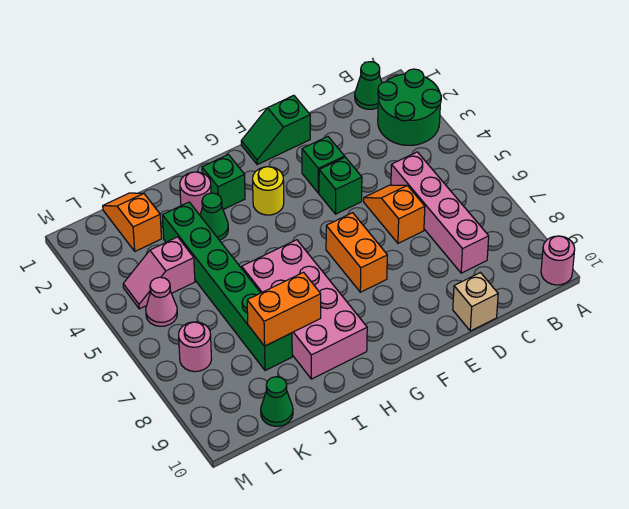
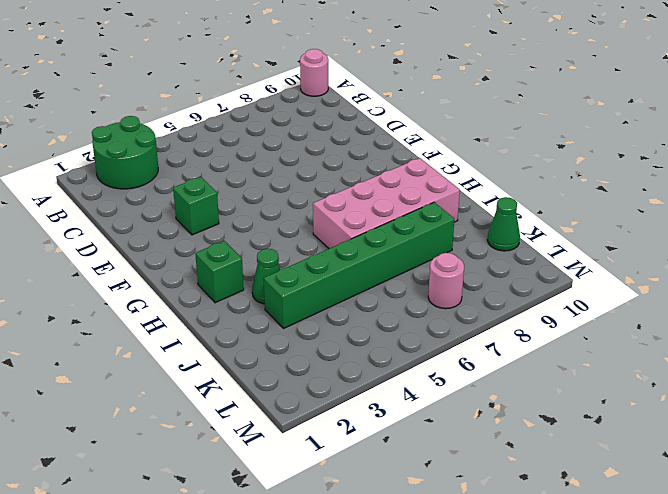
none -> green 1x1 cone [355,62,382,109]
none -> pink 1x4 brick [391,152,489,273]
none -> orange 1x2 slope [364,185,425,243]

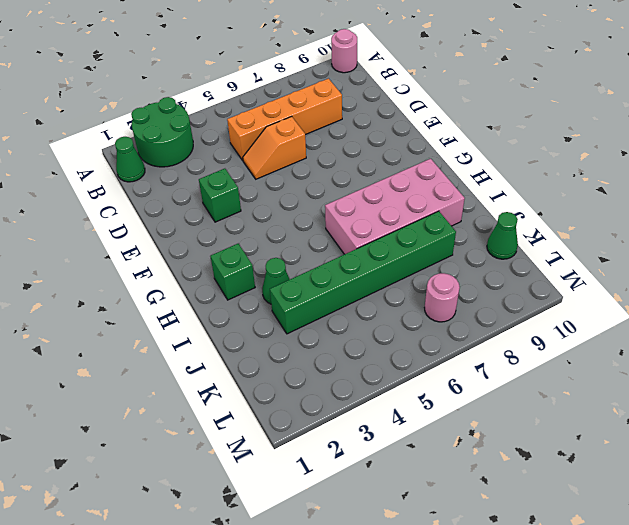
orange 1x4 brick [227,79,342,160] -> pink 1x4 brick [391,152,489,273]
none -> tan 1x1 brick [453,273,498,331]
none -> green 1x2 slope [241,96,310,164]
none -> green 1x1 brick [319,157,362,214]

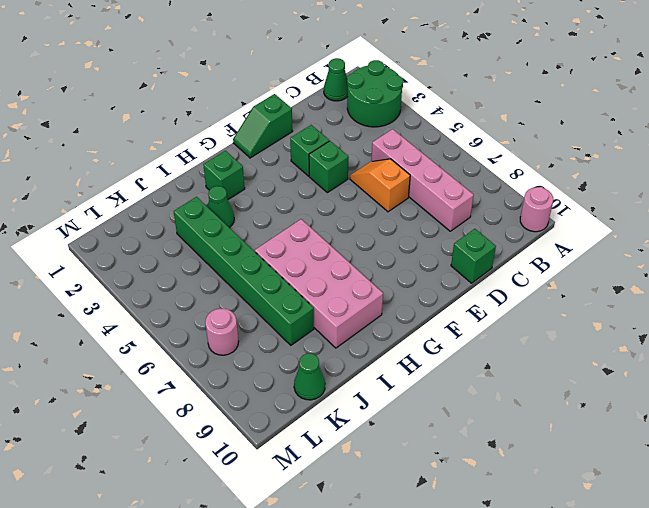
green 1x1 brick [451,229,496,283] -> tan 1x1 brick [453,273,498,331]
none -> orange 1x2 brick [326,213,387,292]
none -> yellow 1x1 round brick [253,167,284,215]
none -> pink 1x1 round brick [180,172,211,215]

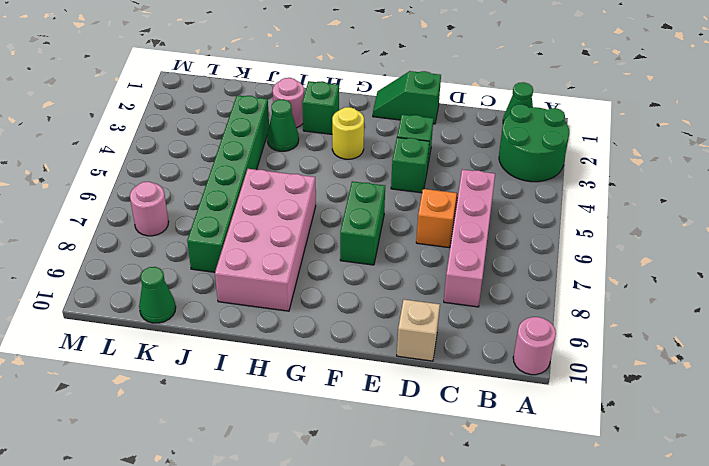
green 1x2 brick [340,181,385,265] -> orange 1x2 brick [326,213,387,292]
none -> orange 1x2 slope [103,193,162,251]
none -> pink 1x2 slope [123,237,195,309]
none -> pink 1x1 cone [146,277,177,326]

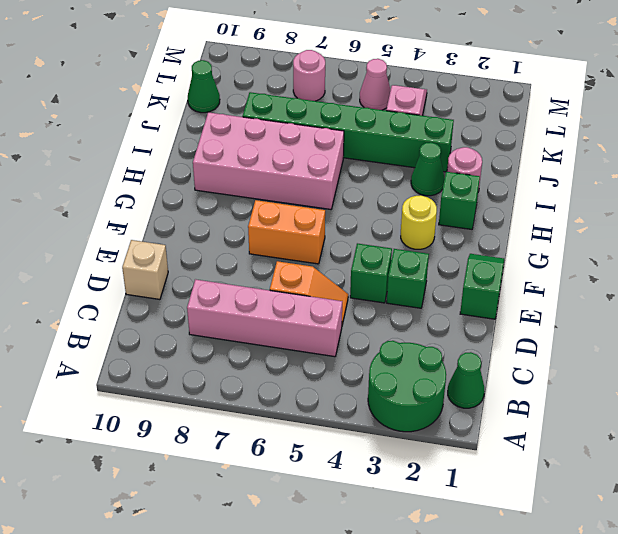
none -> pink 1x1 round brick [541,236,575,285]
none -> orange 1x2 slope [103,193,162,251]
none -> orange 1x2 brick [247,272,321,346]

